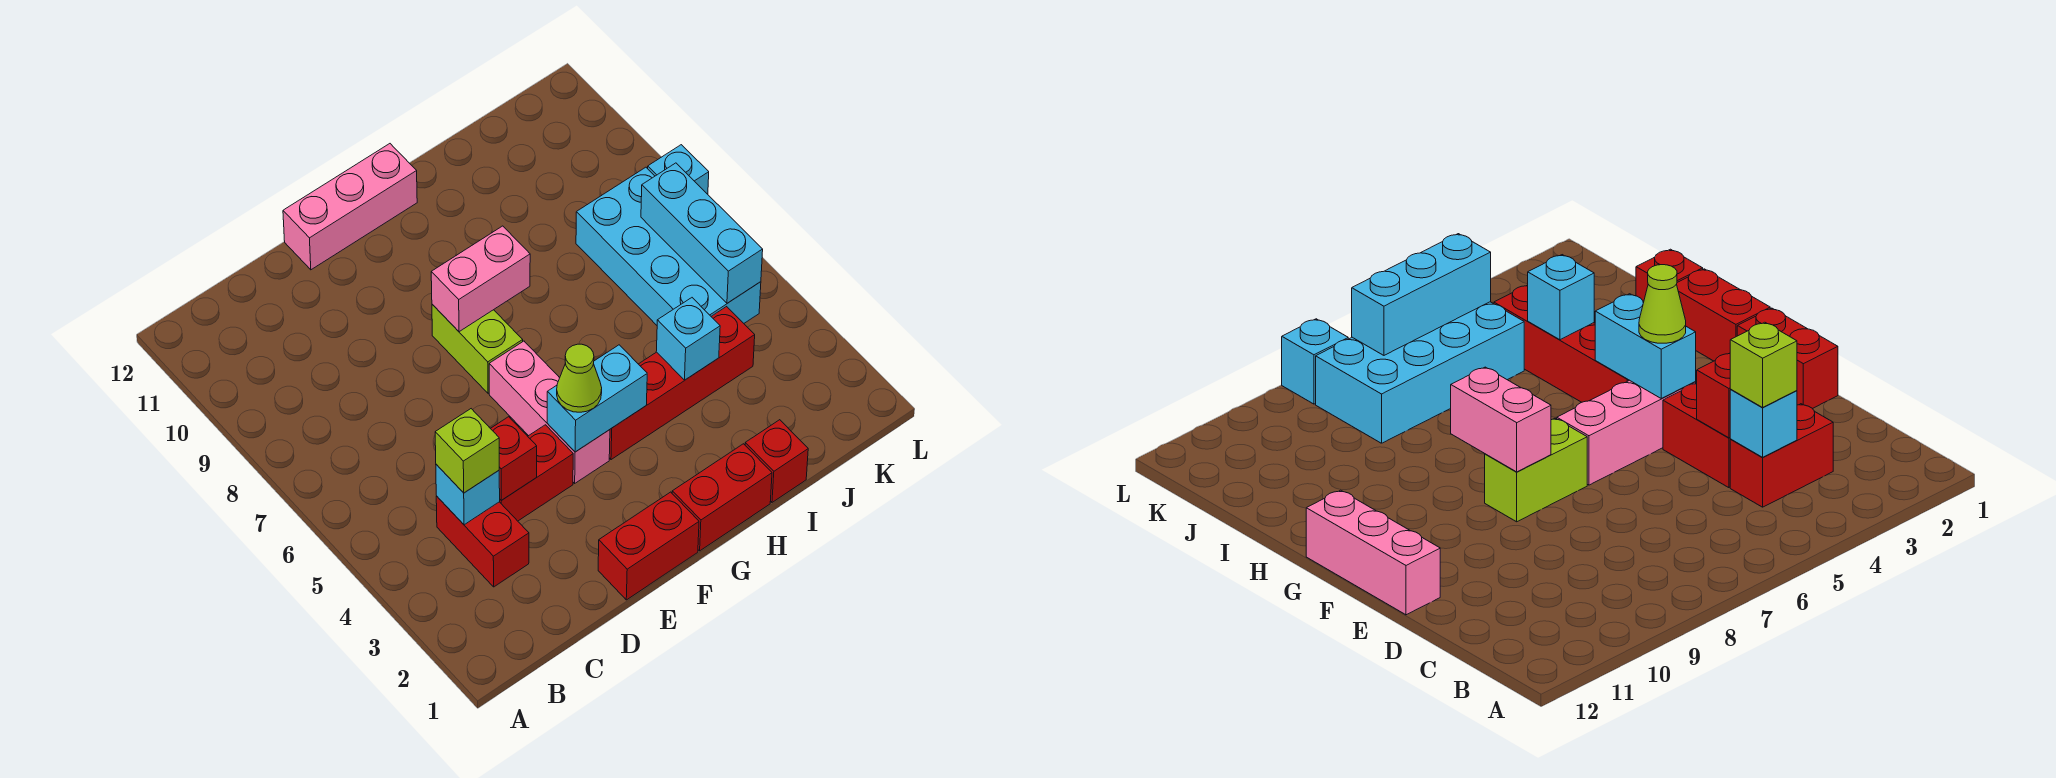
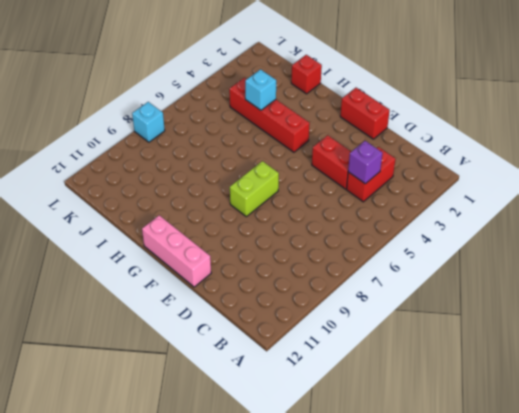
purple 1x1 brick [348,141,382,184] -> cyan 1x1 brick [436,464,500,525]
none -> pink 1x3 brick [489,341,610,483]
none -> red 1x2 brick [672,444,772,551]
none -> cyan 2x4 brick [576,167,761,325]

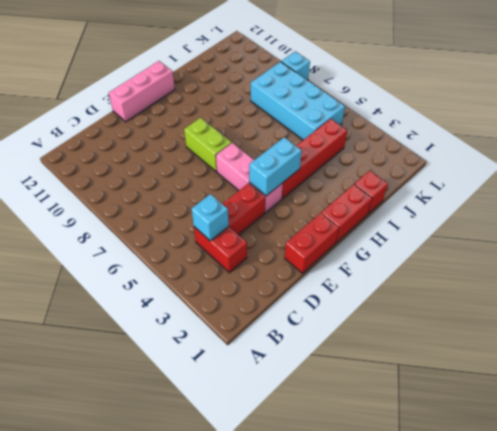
none -> red 1x1 brick [490,417,537,500]
none -> pink 1x2 brick [431,226,530,332]
none -> cyan 1x1 brick [656,298,720,380]

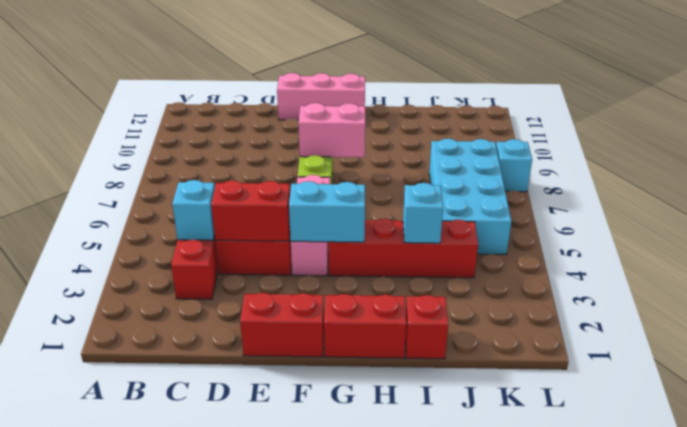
red 1x2 brick [211,180,290,241] -> red 1x1 brick [490,417,537,500]
none -> cyan 1x3 brick [641,163,763,303]
none -> lime 1x1 brick [435,409,499,493]
none -> lime 1x1 cone [557,344,602,412]

